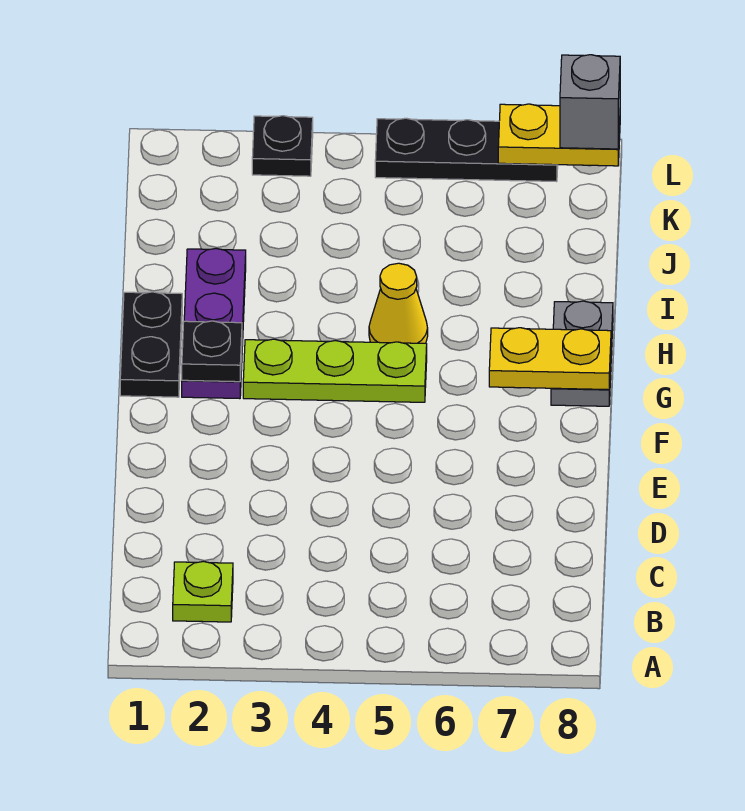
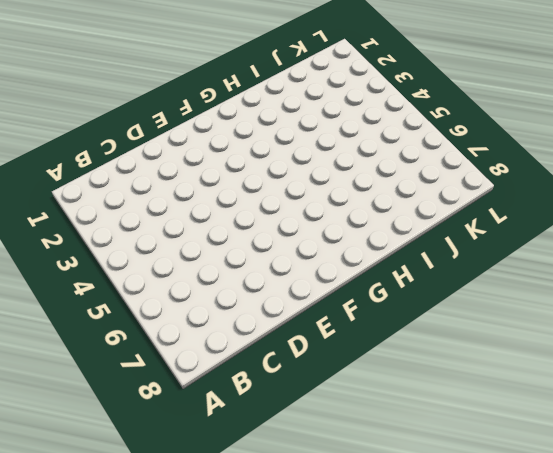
none -> lime 1x1 plate [173,561,233,622]
none -> black 1x2 plate [120,292,182,397]
none -> purple 1x3 plate [182,248,246,399]

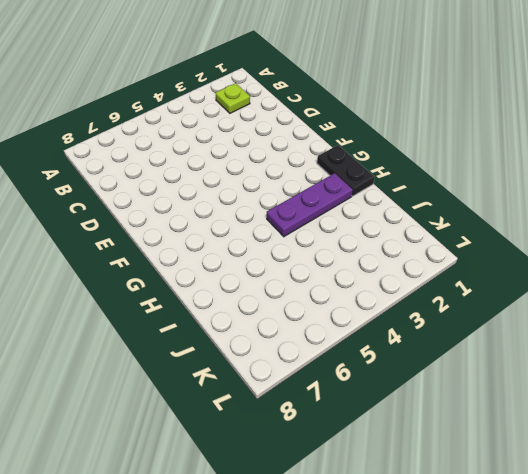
purple 1x3 plate [267,173,353,237] -> purple 1x3 plate turned to [182,248,246,399]
none -> lime 1x3 plate [243,339,427,402]
none -> grey 1x2 plate [551,301,613,406]
none -> yellow 1x1 cone [369,263,428,343]

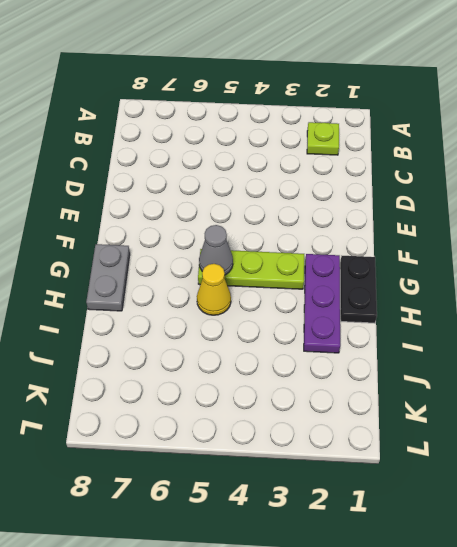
grey 1x1 cone [199,225,233,275] -> none
none -> black 1x1 plate [252,116,313,176]
none -> black 1x3 plate [375,118,558,182]
none -> black 1x1 plate [182,321,242,382]

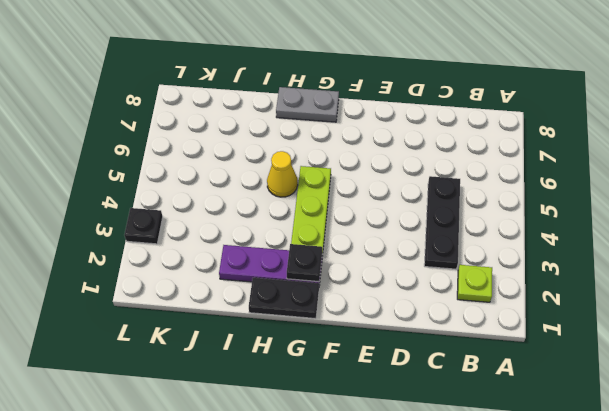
black 1x3 plate [424,176,460,269] -> black 1x3 plate moved to [375,118,558,182]
none -> yellow 1x2 plate [489,328,611,390]
none -> yellow 1x2 plate [498,104,620,166]
none -> grey 1x1 brick [560,55,620,149]

